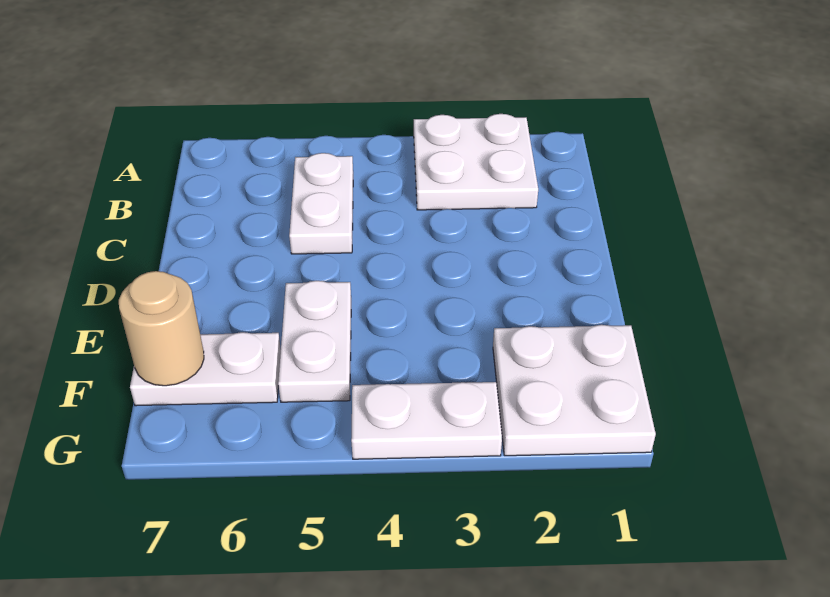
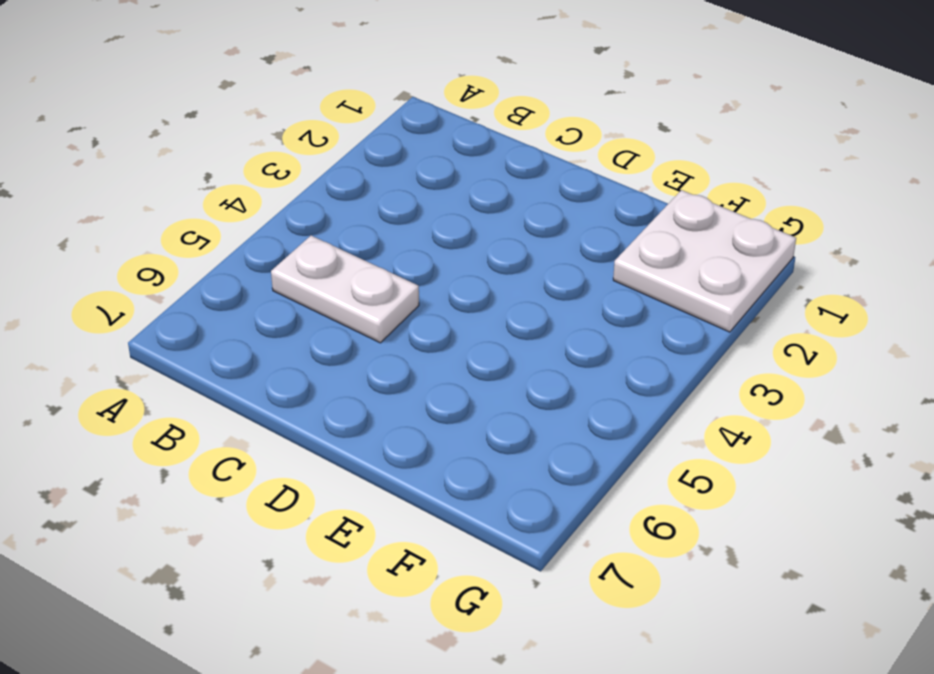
none -> white 2x2 plate [414,114,538,210]
none -> white 1x2 plate [278,281,351,402]

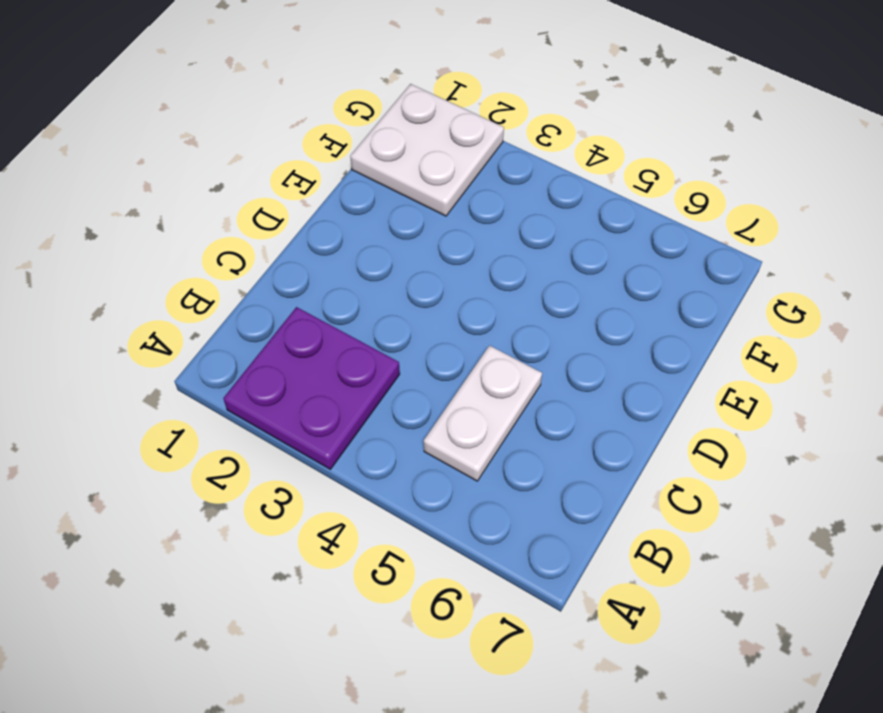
purple 2x2 plate [223,307,400,469] -> white 2x2 plate [414,114,538,210]
none -> white 1x2 plate [278,281,351,402]
none -> white 1x2 plate [130,332,281,406]

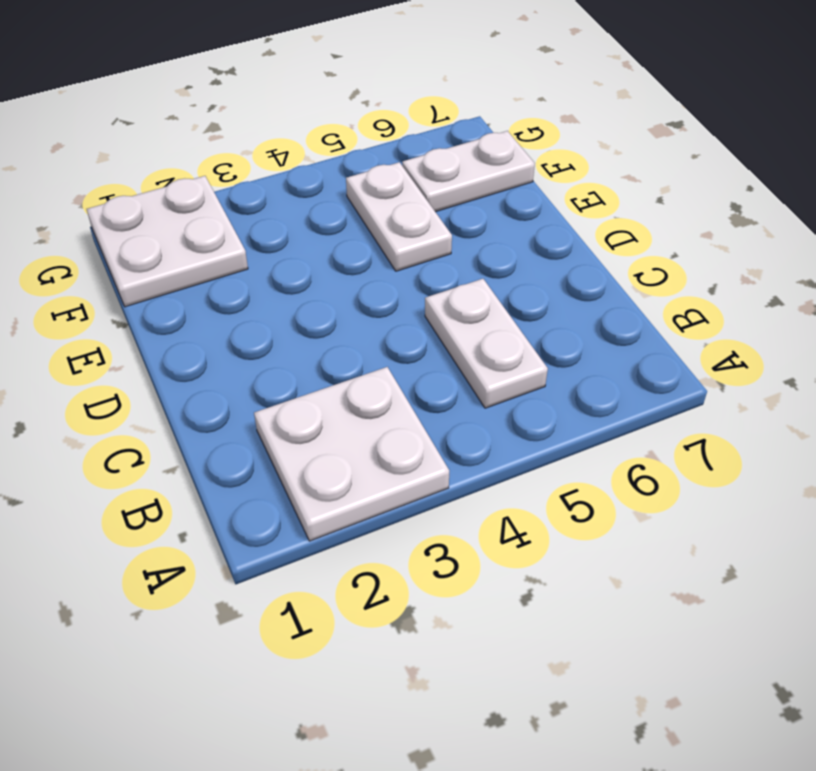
none -> white 1x2 plate [351,382,502,459]
none -> tan 1x1 round brick [119,271,204,386]

